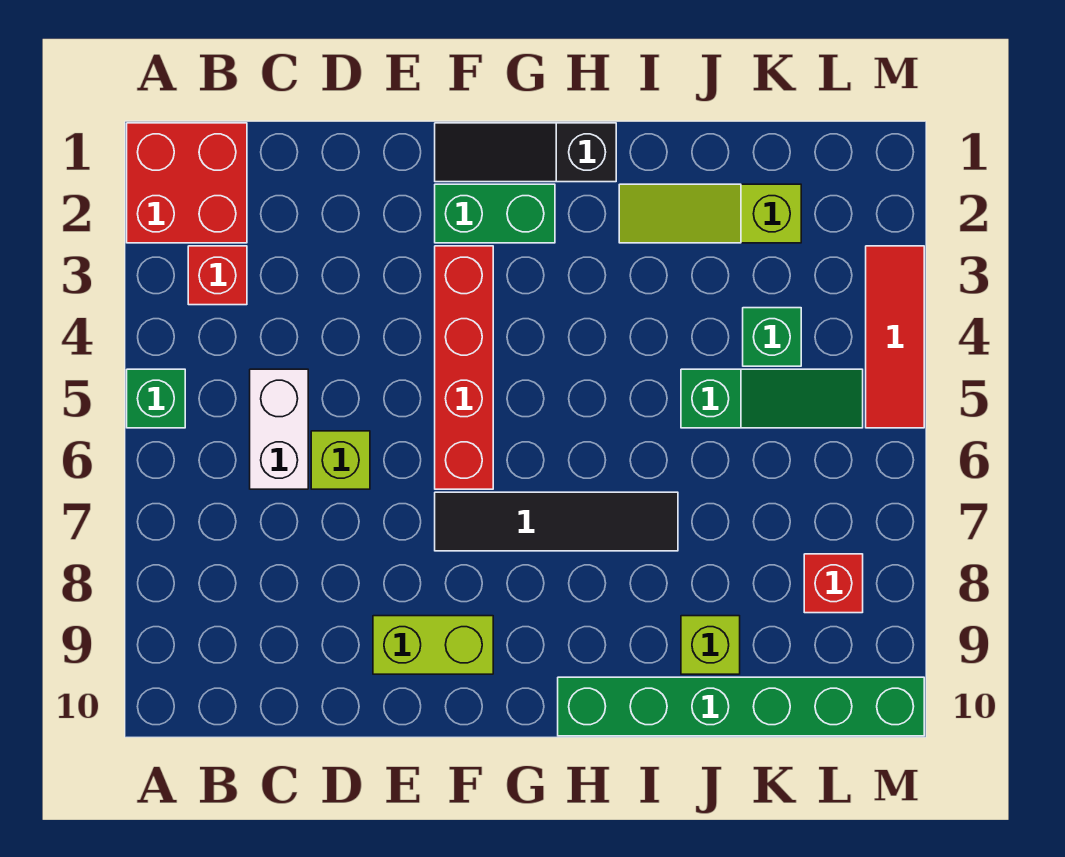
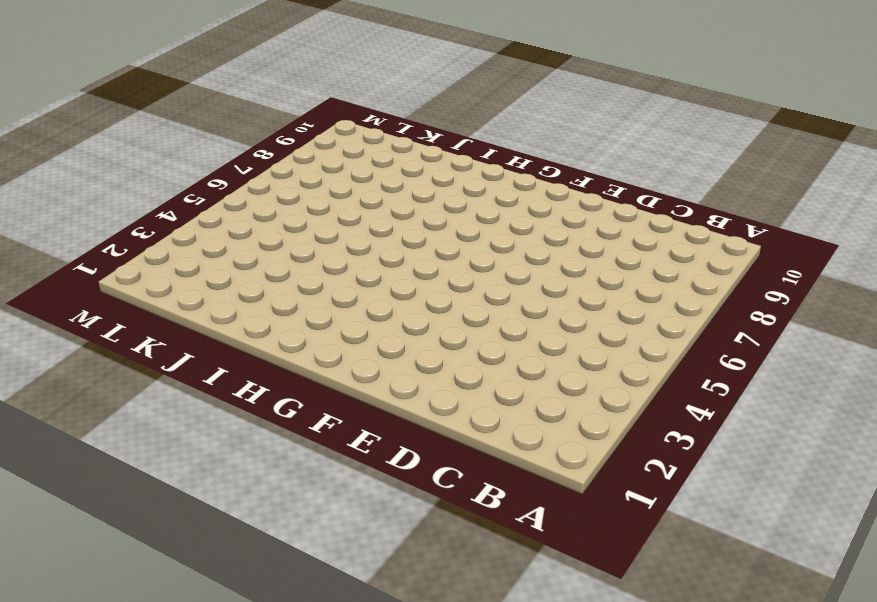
none -> red 2x2 brick [127,123,247,243]
none -> green 1x1 brick [127,369,185,428]
none -> red 1x1 brick [188,246,247,305]

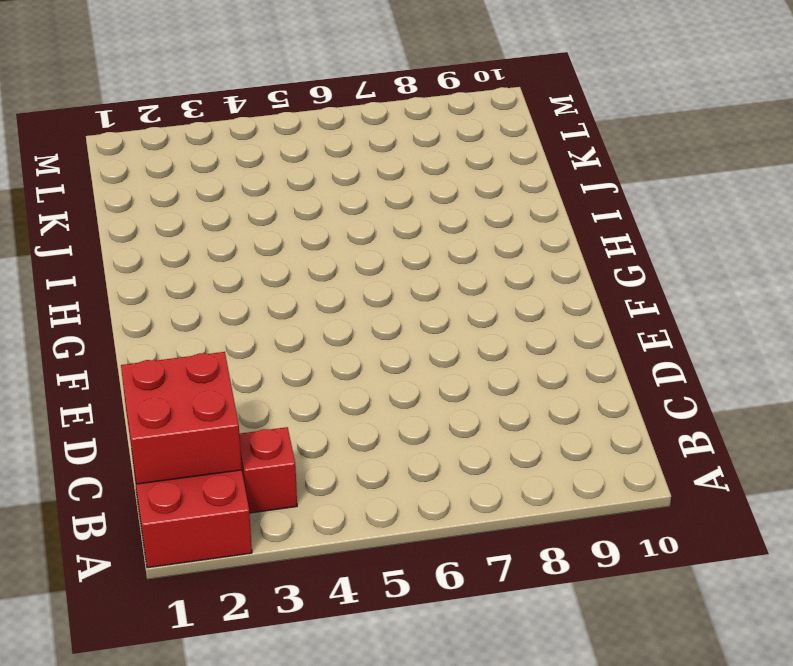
red 2x2 brick [121,352,242,484] -> none
none -> green 1x1 brick [127,369,185,428]
none -> white 1x2 brick [250,369,308,489]
none -> lime 1x1 brick [311,431,370,489]

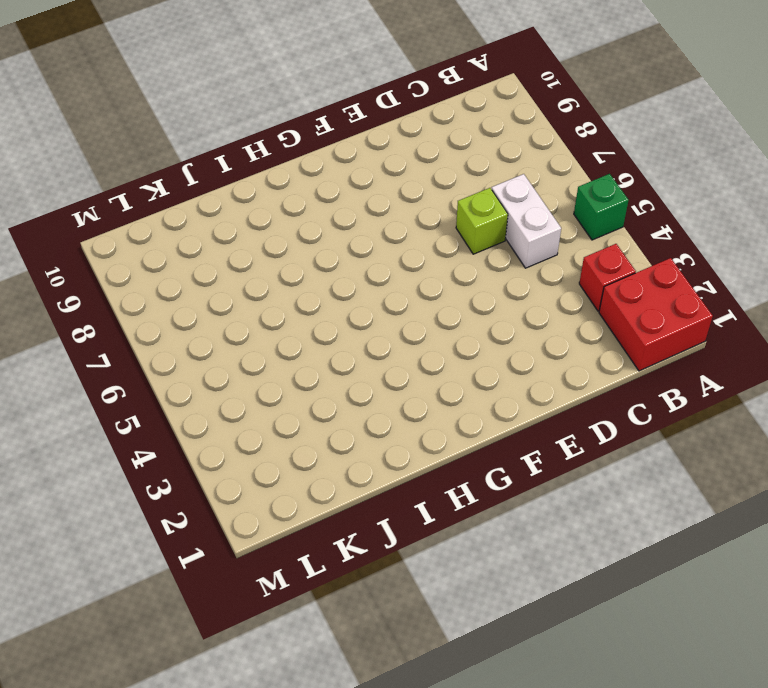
none -> lime 1x2 brick [373,616,493,674]
none -> black 1x3 slope [435,123,616,182]
none -> green 1x2 brick [435,184,555,243]

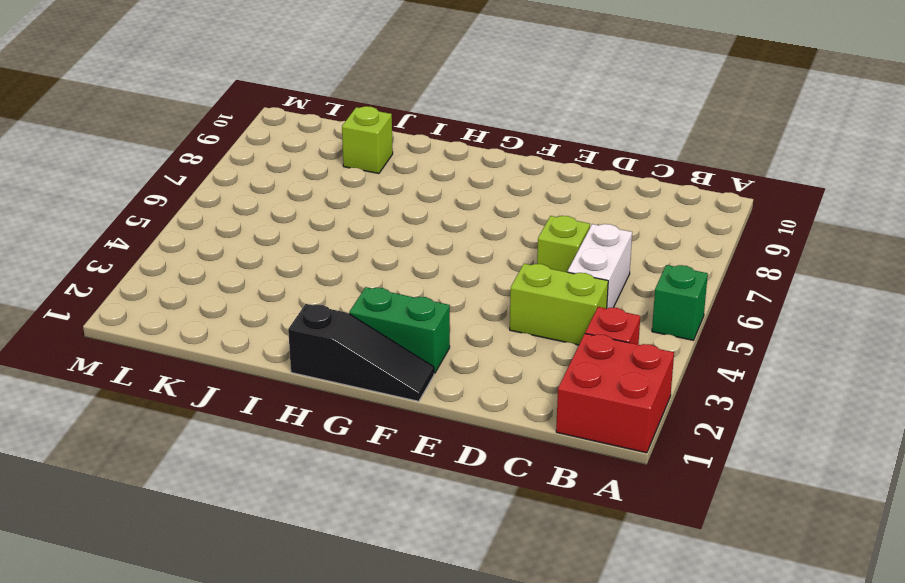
lime 1x2 brick [510,264,608,345] -> lime 1x2 brick moved to [373,616,493,674]
none -> red 1x4 brick [435,246,493,489]
none -> black 1x4 tile [435,492,678,551]
none -> green 1x6 brick [558,677,924,736]

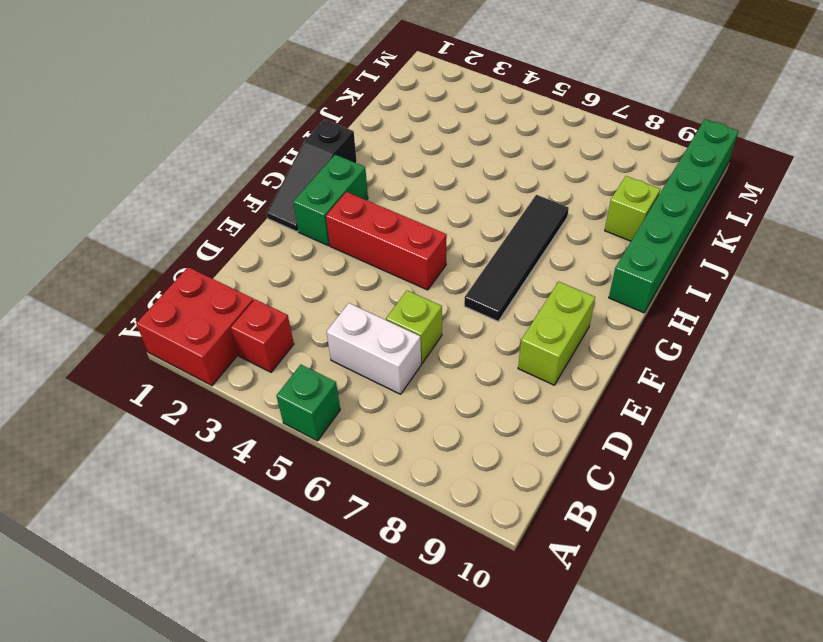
red 1x3 brick [326,192,447,290] -> red 1x4 brick [435,246,493,489]
none -> lime 1x3 slope [619,184,801,243]
none -> green 1x3 slope [681,369,863,428]
none -> green 1x1 brick [743,308,801,366]

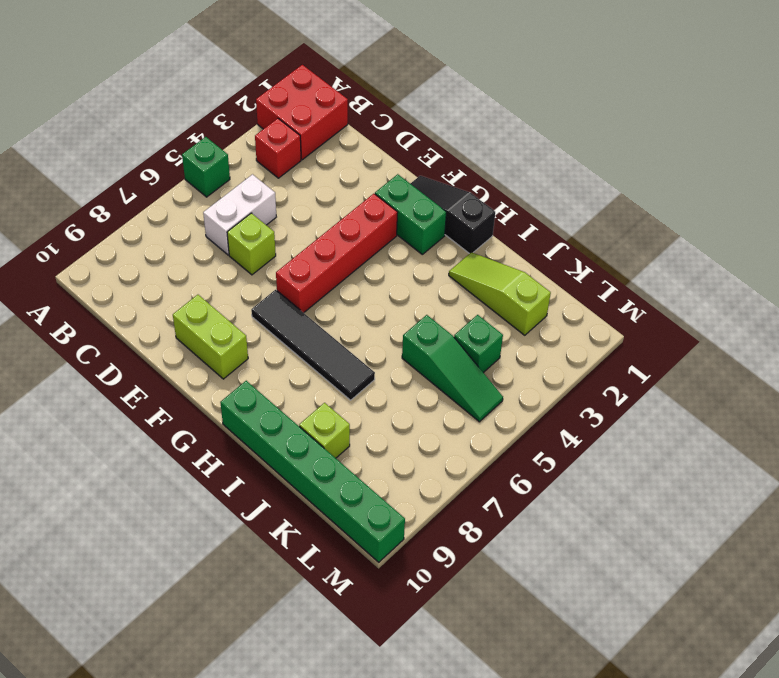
none -> red 1x1 brick [804,554,863,613]
none -> red 1x3 tile [866,246,924,428]

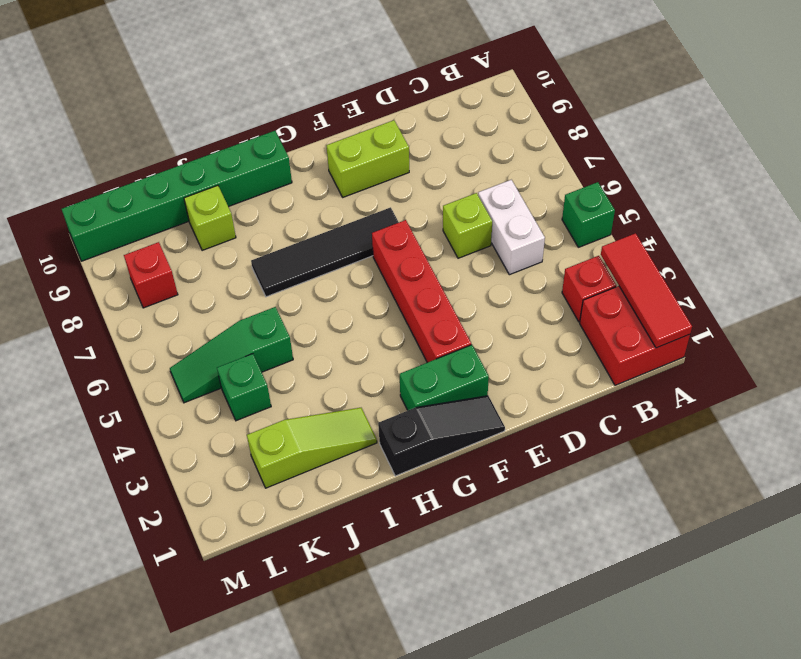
red 1x3 tile [601,233,692,348] -> red 1x3 tile moved to [866,246,924,428]

